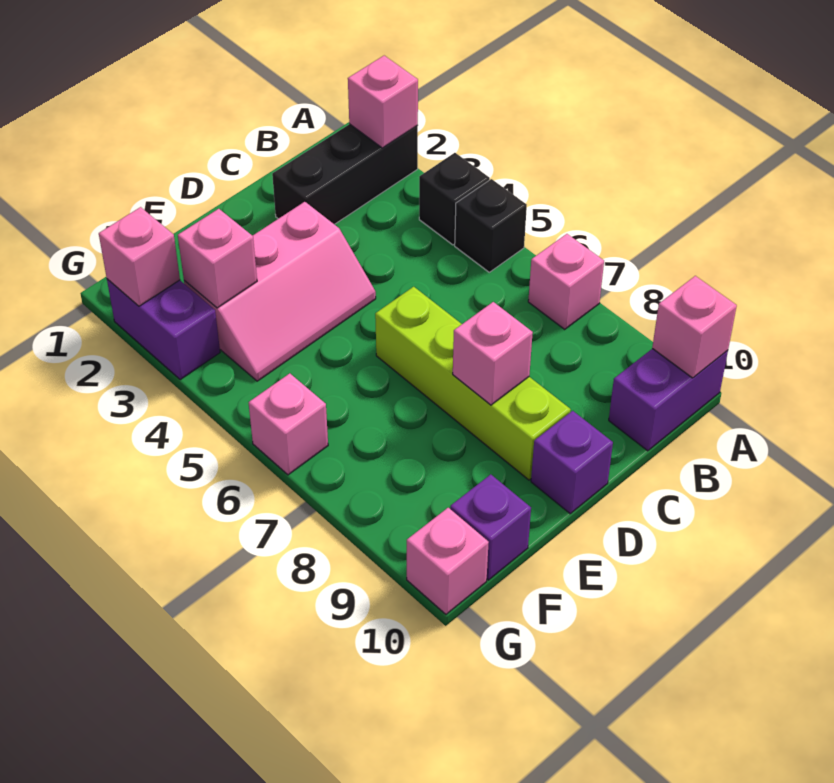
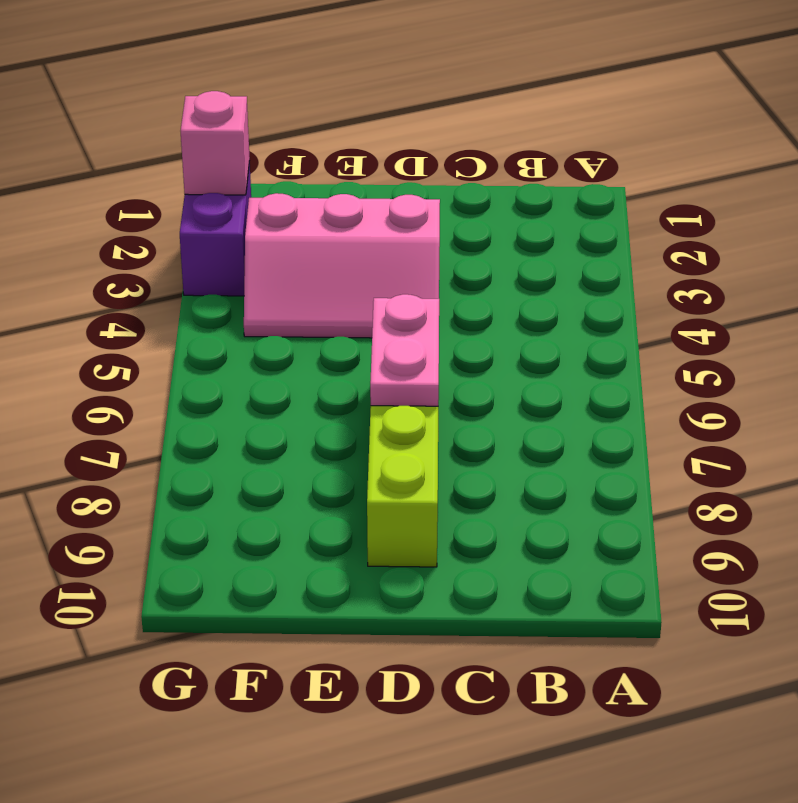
pink 1x2 plate [370,294,439,406] -> none
none -> black 1x3 brick [272,124,418,224]
none -> black 1x1 brick [419,153,490,245]
none -> black 1x1 brick [455,179,527,272]

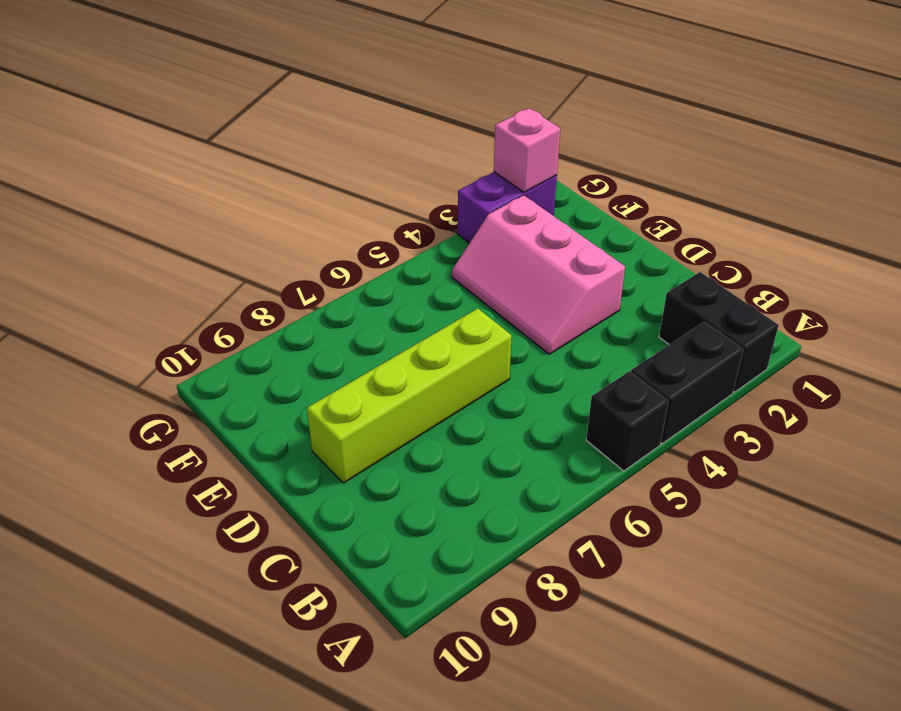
black 1x2 brick [659,272,779,392] -> black 1x3 brick [272,124,418,224]
black 1x2 brick [631,322,743,444] -> black 1x1 brick [419,153,490,245]
none -> pink 1x1 brick [528,234,604,329]
none -> purple 1x2 brick [609,349,728,451]
none -> purple 1x1 brick [531,411,613,514]

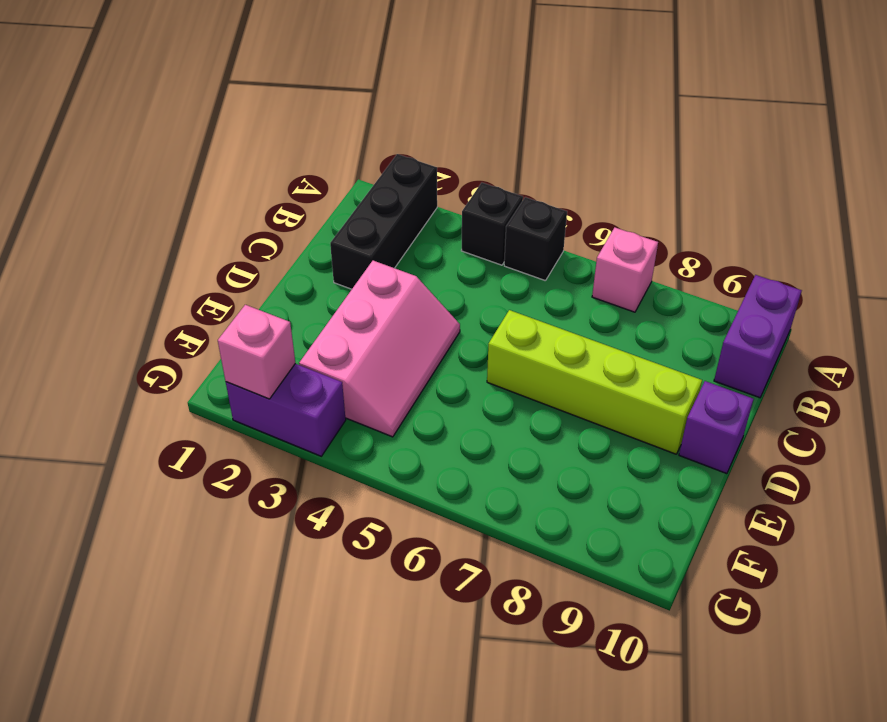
none -> purple 1x1 brick [450,474,531,580]
none -> pink 1x1 brick [249,373,328,475]
none -> pink 1x1 brick [407,508,489,614]

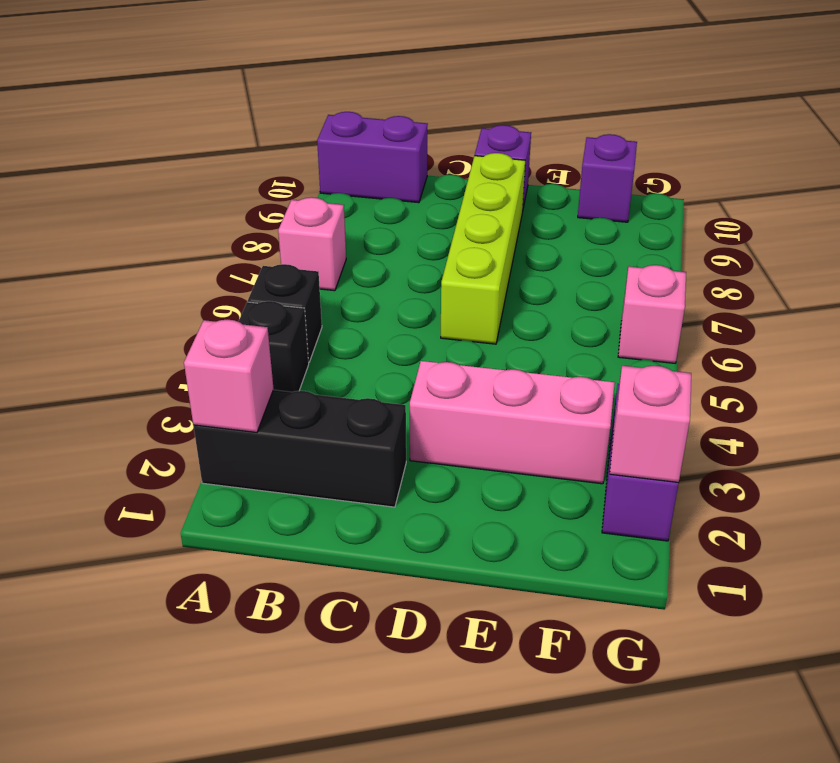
none -> pink 1x1 brick [407,508,489,614]
none -> pink 1x1 brick [652,276,737,378]
none -> pink 1x1 brick [453,302,533,405]

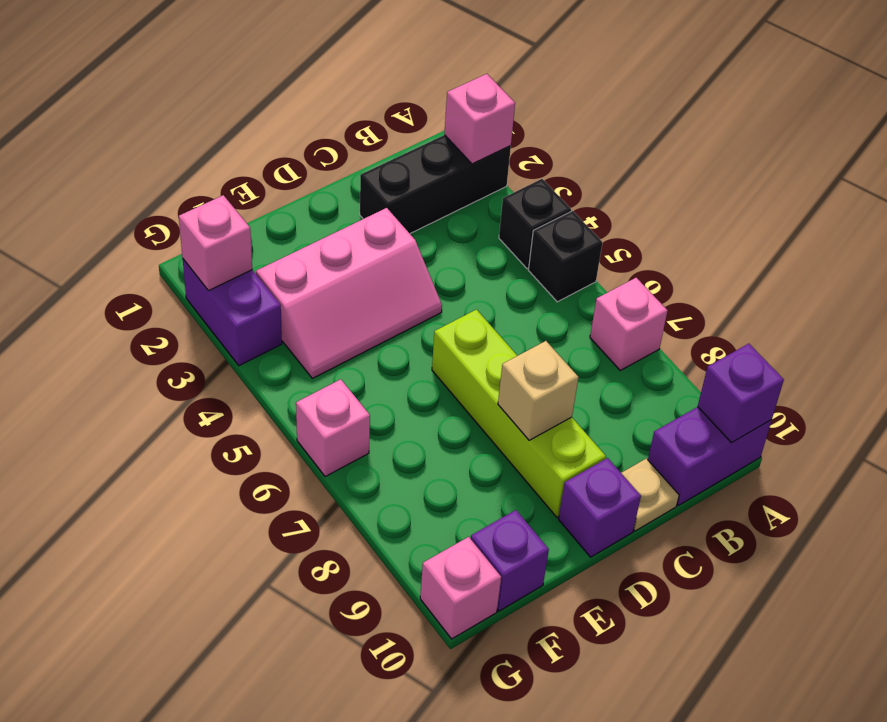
purple 1x1 brick [698,344,784,443] -> pink 1x1 brick [652,276,737,378]
tan 1x1 plate [622,459,679,531] -> none
tan 1x1 brick [498,341,579,440] -> pink 1x1 brick [453,302,533,405]
none -> pink 1x1 brick [178,209,257,308]

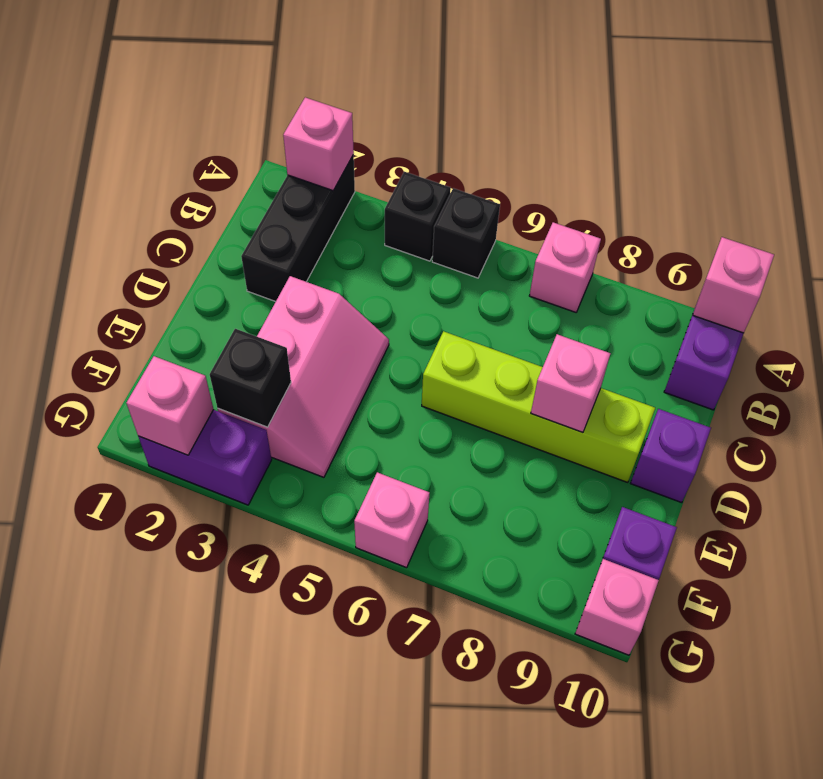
black 1x1 brick [210,329,291,427] -> pink 1x1 brick [178,209,257,308]

